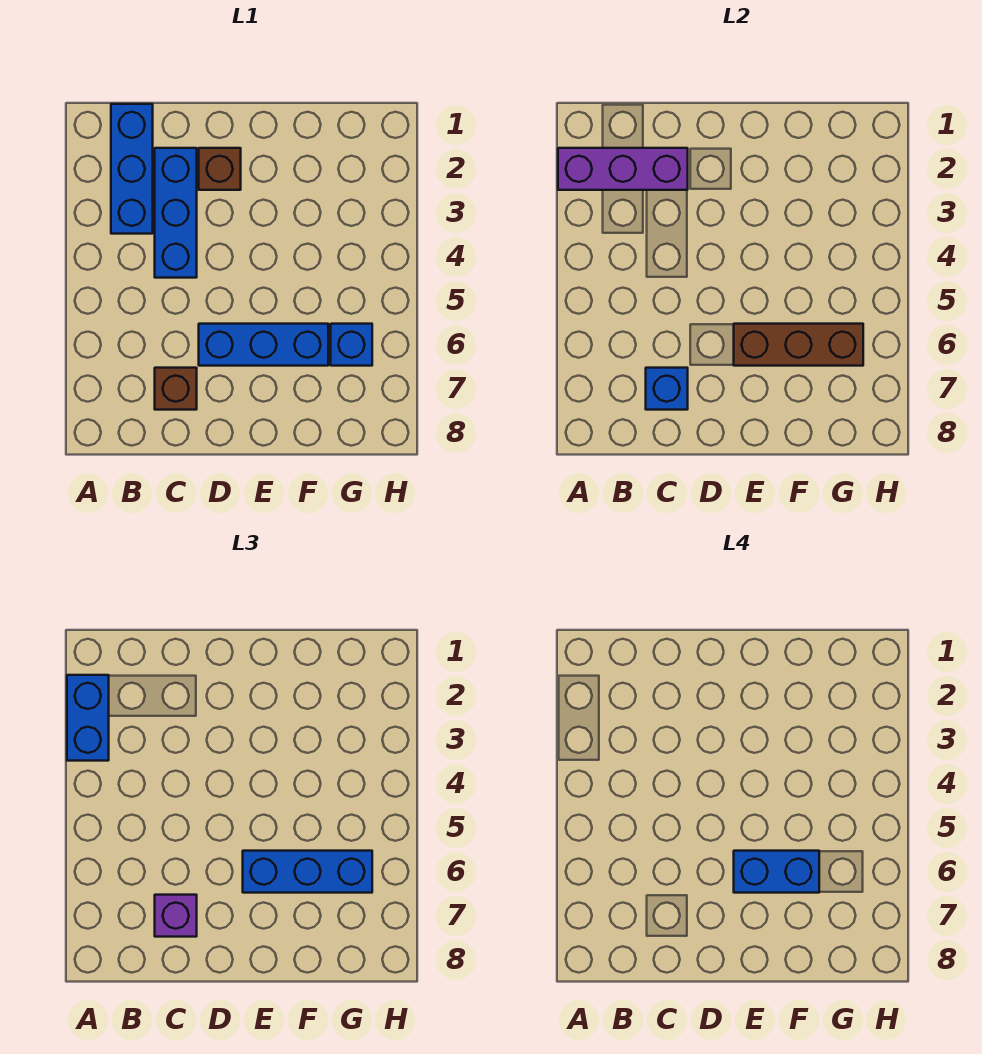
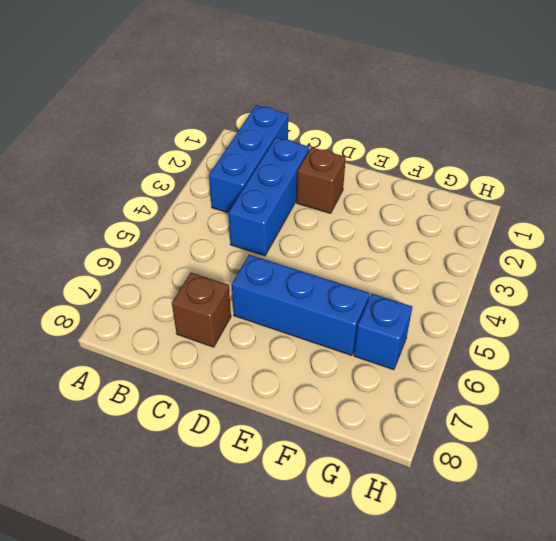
none -> purple 1x3 brick [558,148,688,190]
none -> blue 1x1 brick [646,368,688,410]
none -> brown 1x3 brick [734,324,863,366]

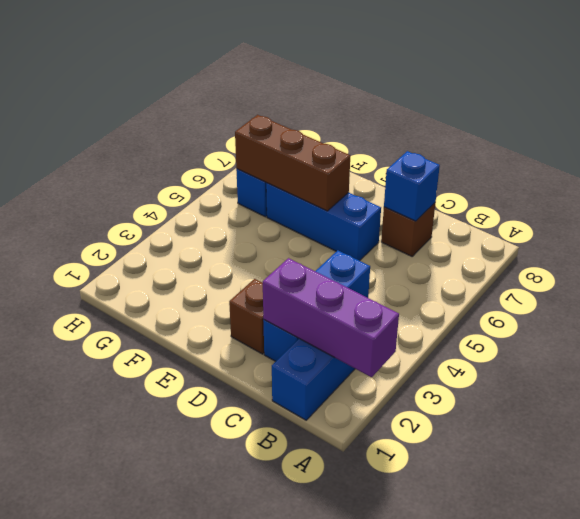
none -> blue 1x2 brick [67,675,109,761]
none -> purple 1x1 brick [155,895,197,937]
none -> blue 1x3 brick [243,851,372,893]

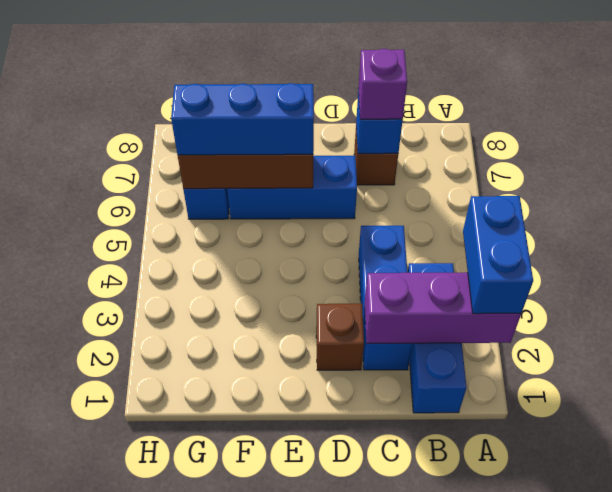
none -> blue 1x2 brick [734,851,819,893]

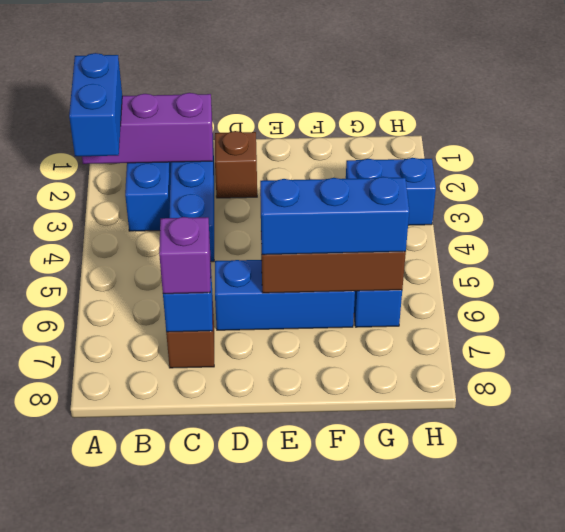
blue 1x2 brick [346,158,436,225] -> blue 1x2 brick moved to [734,851,819,893]

